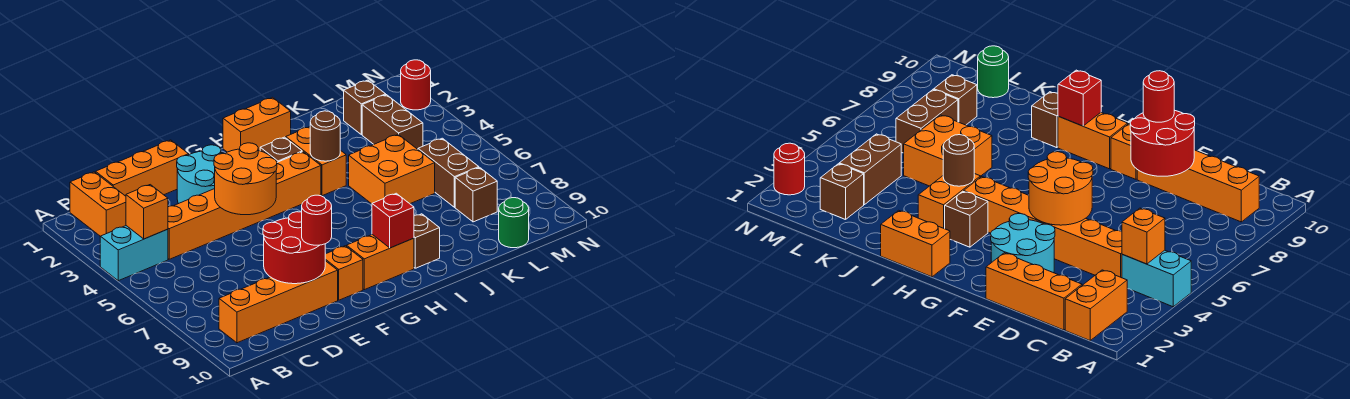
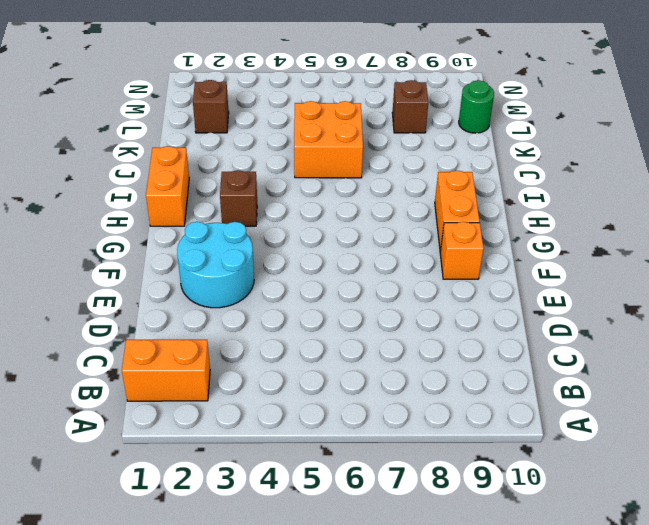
none -> cyan 1x2 brick [100,226,168,281]
none -> orange 1x4 brick [219,261,338,343]
none -> orange 1x3 brick [96,140,189,196]

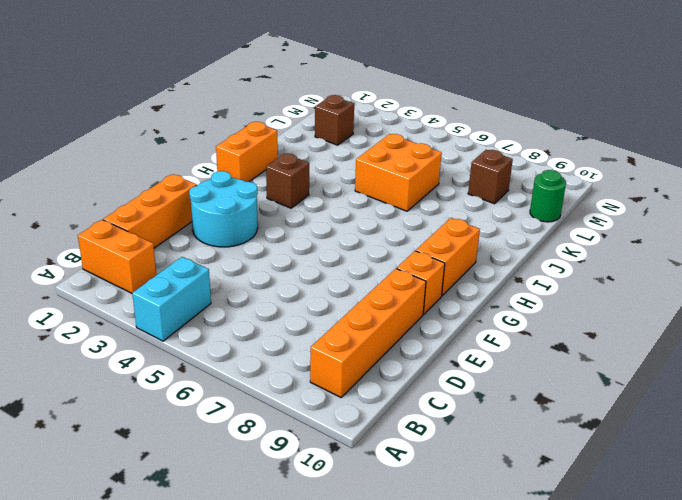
none -> orange 1x6 brick [168,152,321,259]
none -> orange 1x2 brick [286,127,346,196]
none -> brown 1x1 brick [414,214,440,268]

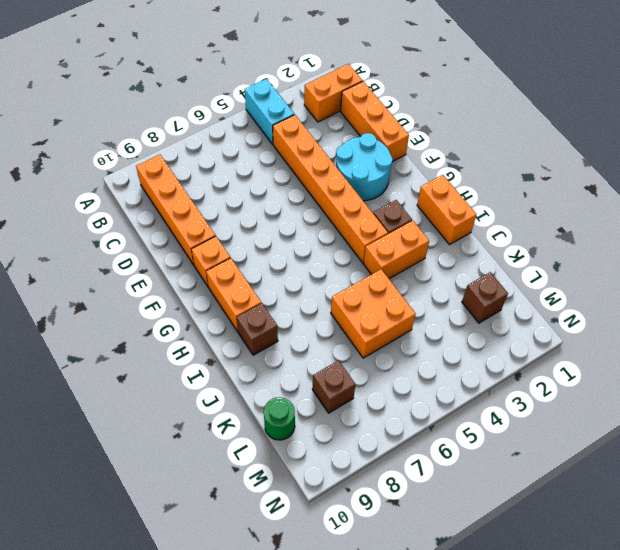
none -> brown 1x2 brick [362,95,423,149]
none -> brown 1x2 brick [418,138,479,207]
none -> red 1x1 round brick [401,60,431,110]

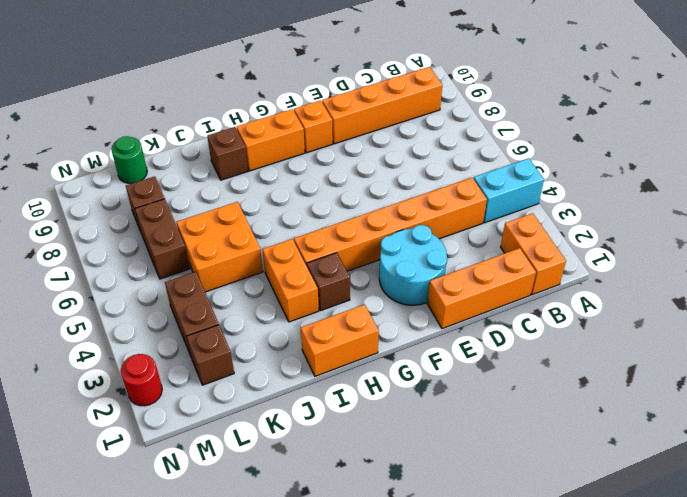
none -> orange 1x1 brick [126,185,168,239]
none -> red 2x2 round brick [263,212,325,284]
none -> orange 2x2 round brick [214,143,277,215]

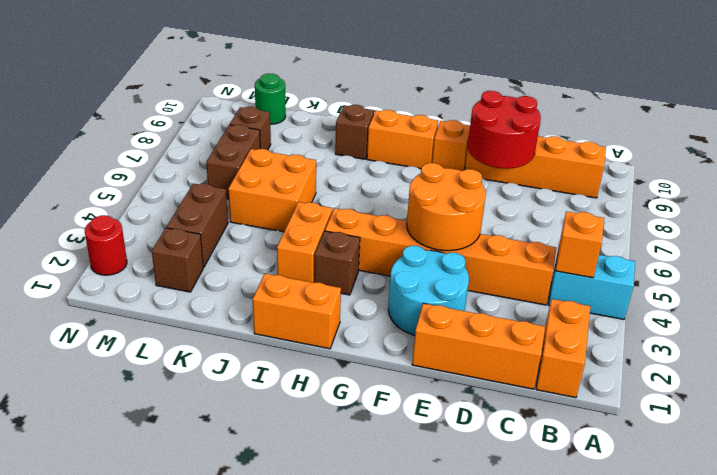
none -> red 1x1 brick [372,193,414,248]
none -> brown 1x1 round brick [310,111,340,161]
none -> red 1x1 round brick [302,195,332,245]

